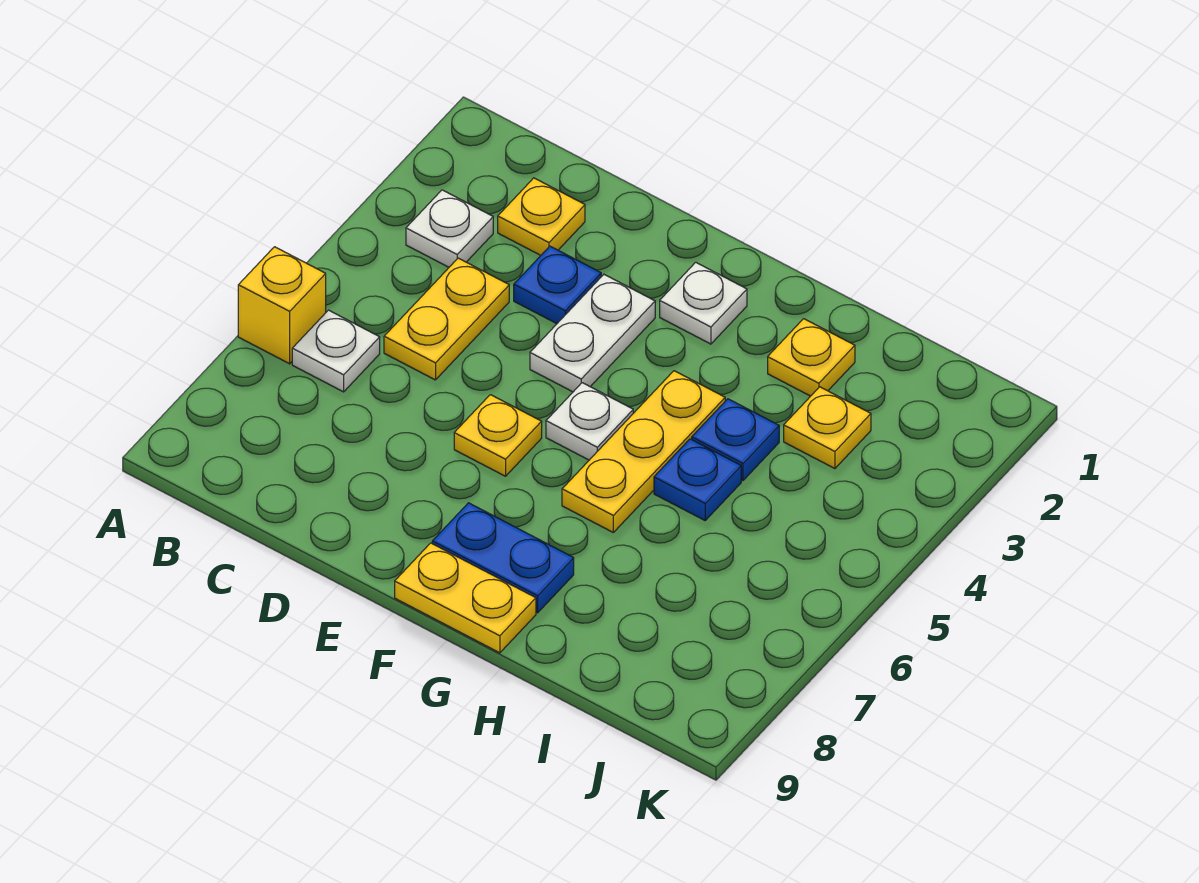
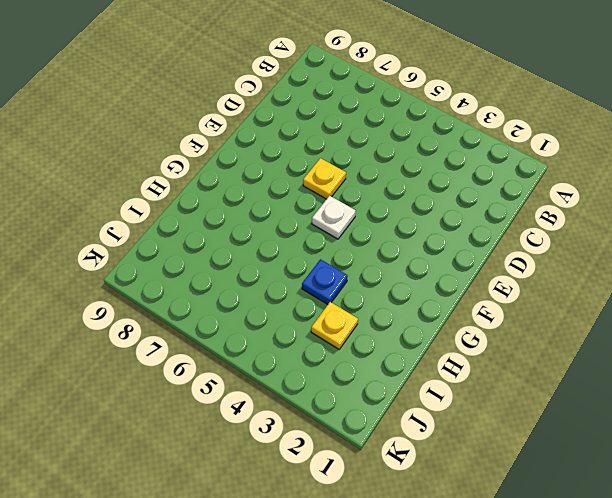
none -> yellow 1x1 brick [238,247,326,364]
none -> white 1x1 plate [406,190,493,267]
none -> white 1x1 plate [292,310,380,392]

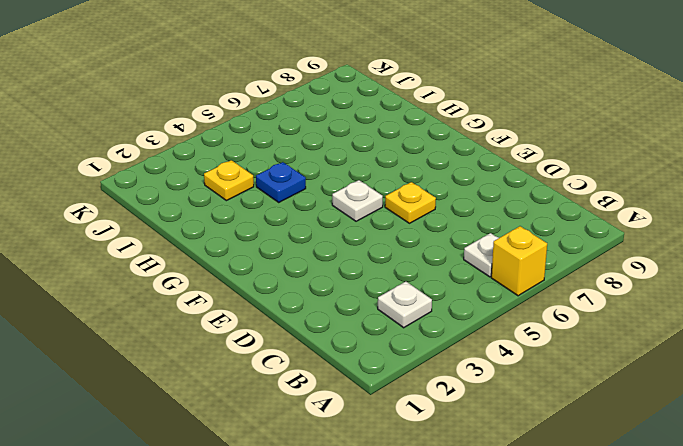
none -> yellow 1x1 plate [498,178,585,255]
none -> yellow 1x2 plate [384,258,509,380]
none -> blue 1x1 plate [514,246,601,324]

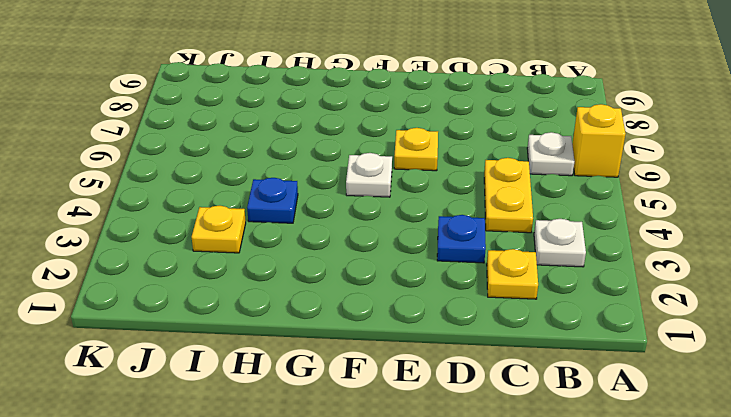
none -> white 1x2 plate [530,275,655,392]
none -> white 1x1 plate [660,262,747,344]
none -> blue 1x2 plate [432,503,574,613]

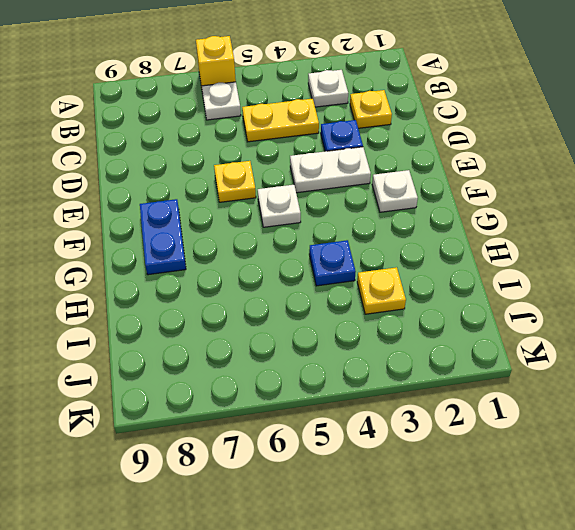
none -> yellow 1x2 plate [395,543,536,653]
none -> yellow 1x3 plate [562,371,725,532]
none -> yellow 1x1 plate [768,319,855,396]

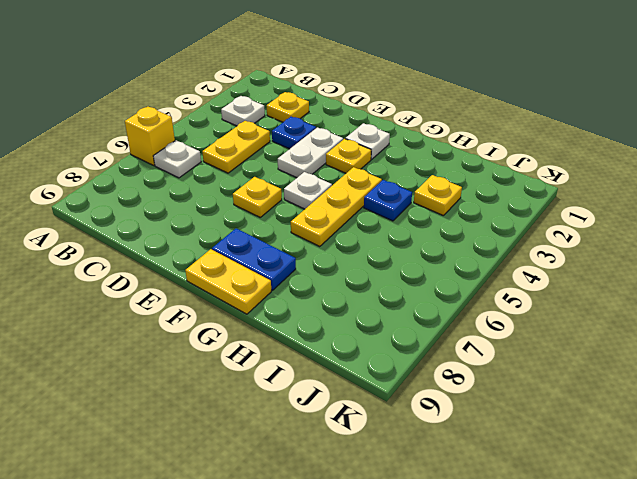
yellow 1x1 plate [326,139,371,173] -> yellow 1x1 plate moved to [768,319,855,396]
none -> blue 1x1 plate [654,439,741,520]

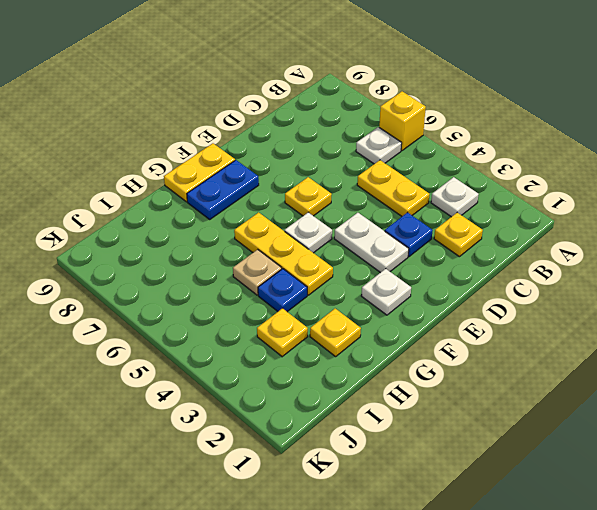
tan 1x1 plate [233,249,282,295] -> blue 1x1 plate [654,439,741,520]

